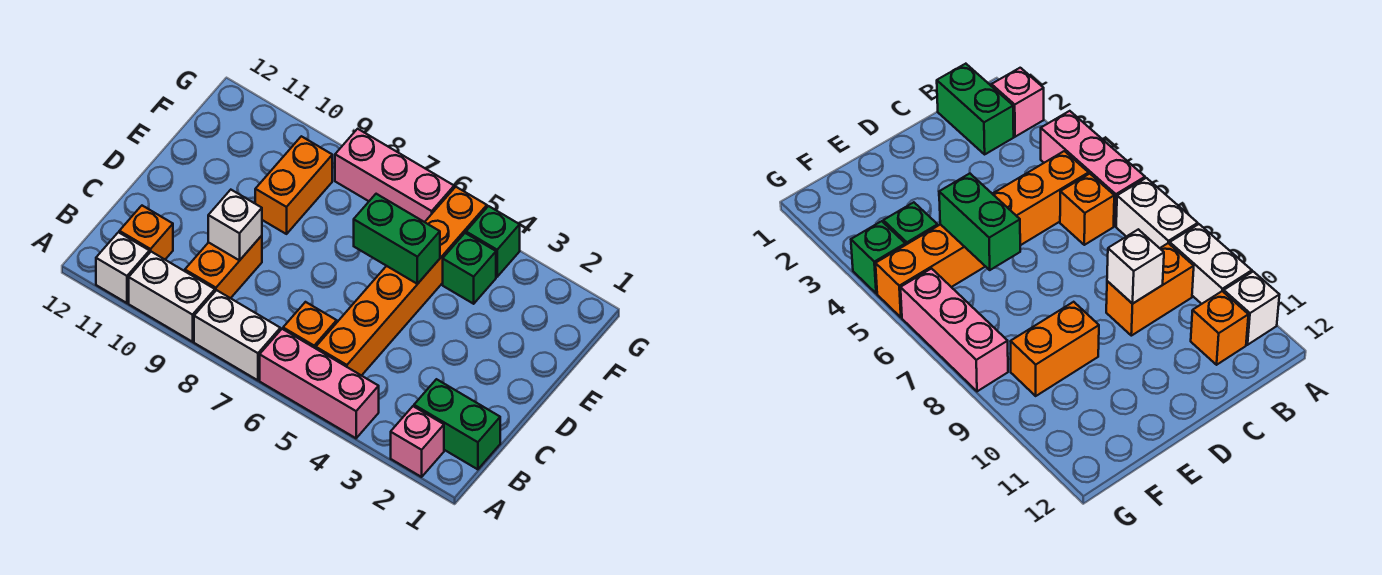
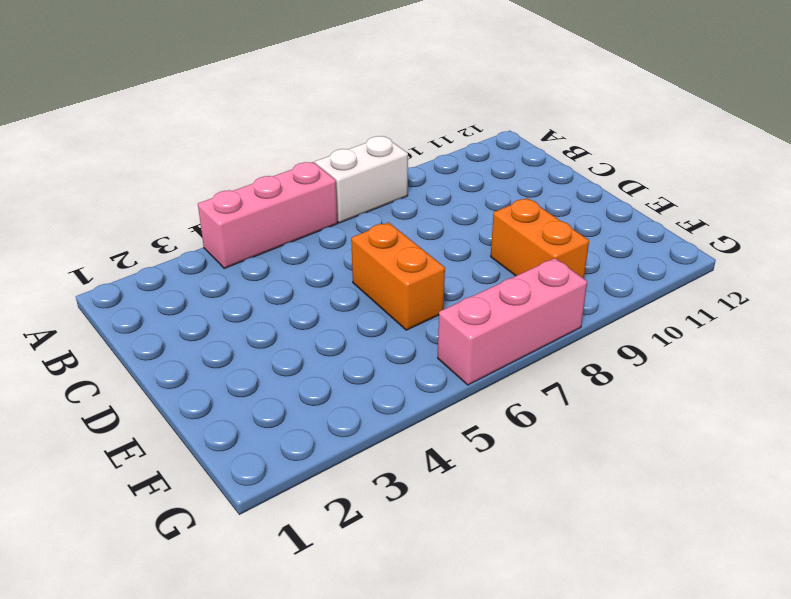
orange 1x2 brick [351,222,445,330] -> orange 1x2 brick moved to [185,236,262,298]
none -> pink 1x1 brick [391,406,444,477]
none -> white 1x2 brick [129,252,215,342]
none -> white 1x1 brick [96,232,149,303]

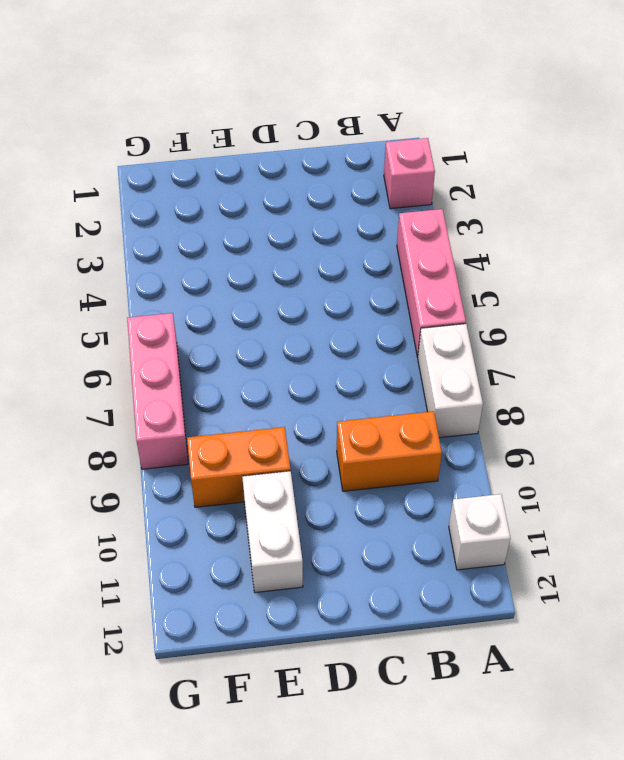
white 1x2 brick [242,471,303,593] -> white 1x2 brick moved to [129,252,215,342]
none -> green 1x2 brick [414,379,500,469]
none -> orange 1x6 brick [316,187,487,376]
none -> orange 1x1 brick [283,302,337,348]

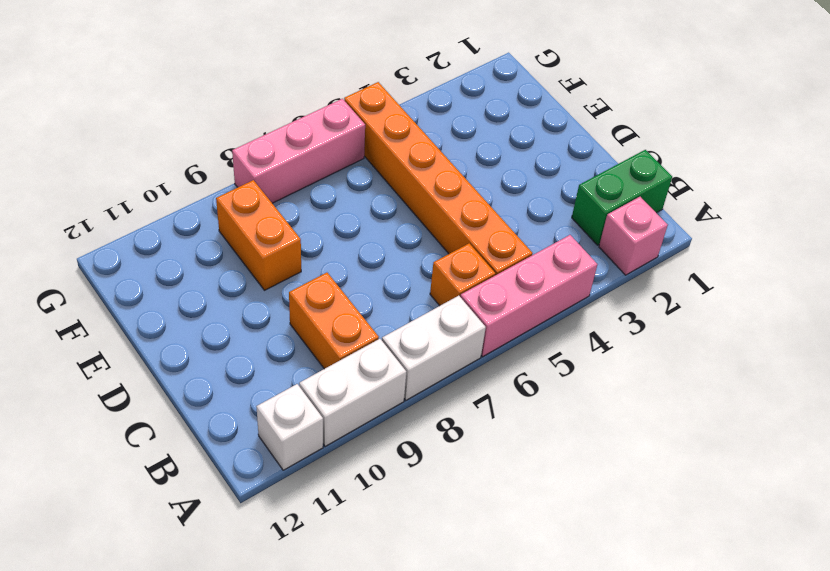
none -> orange 1x1 brick [119,206,173,259]
none -> green 1x1 brick [443,233,496,304]
none -> green 1x1 brick [466,206,520,277]

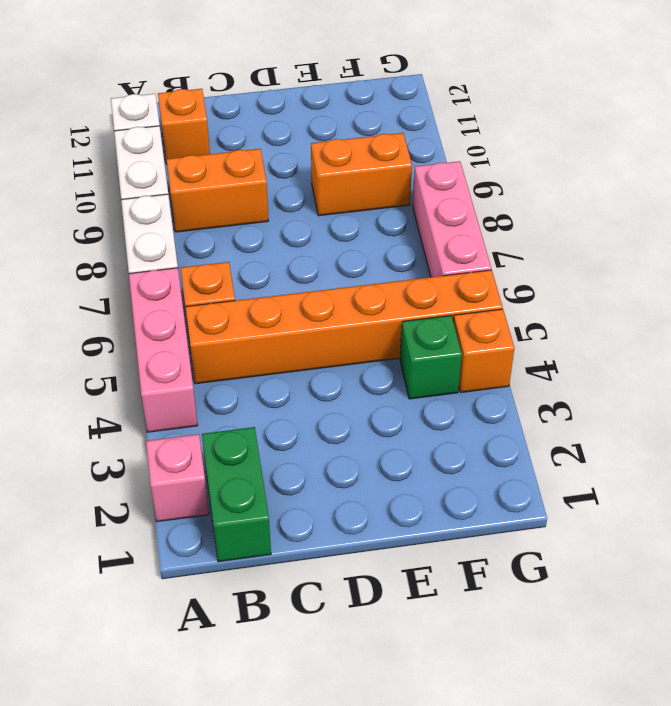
orange 1x1 brick [453,309,514,392] -> green 1x1 brick [466,206,520,277]
none -> white 1x1 brick [208,190,262,260]
none -> green 1x2 brick [354,194,440,284]

